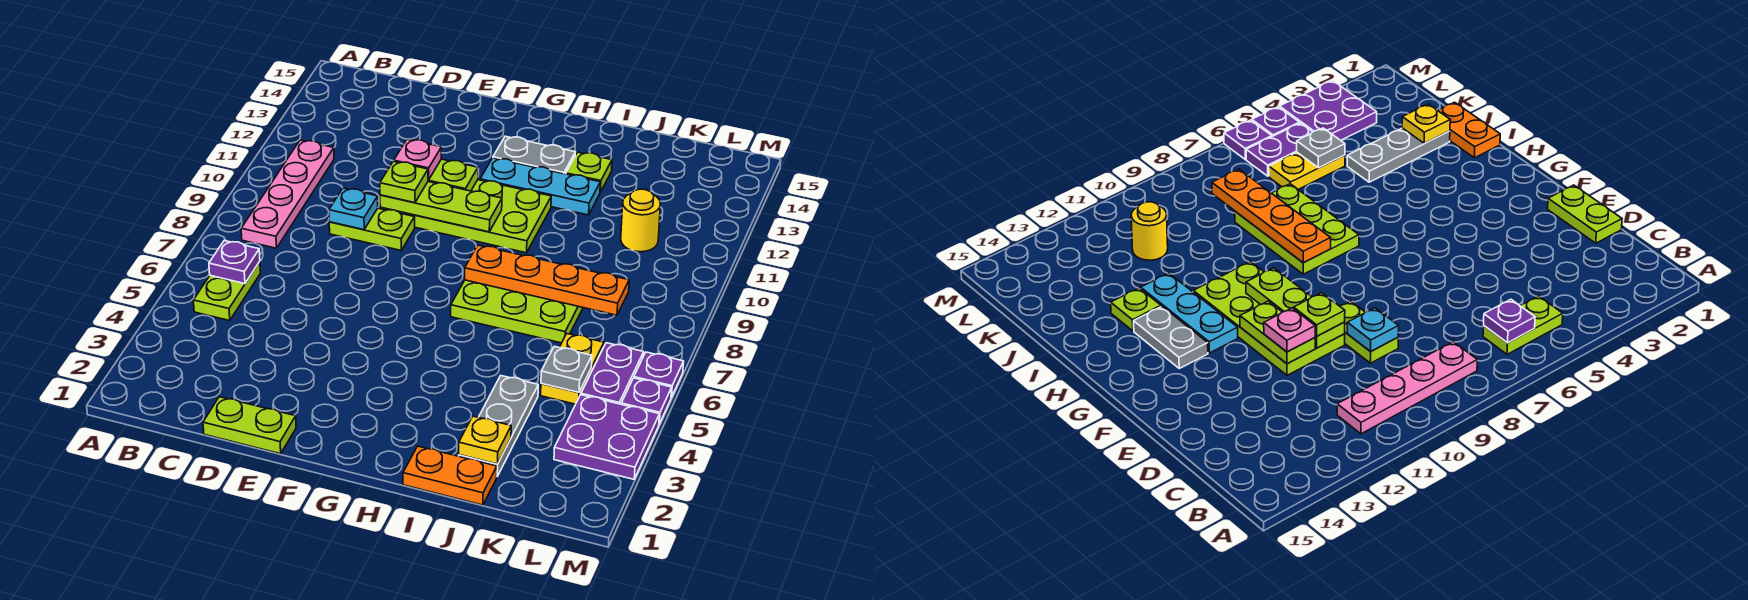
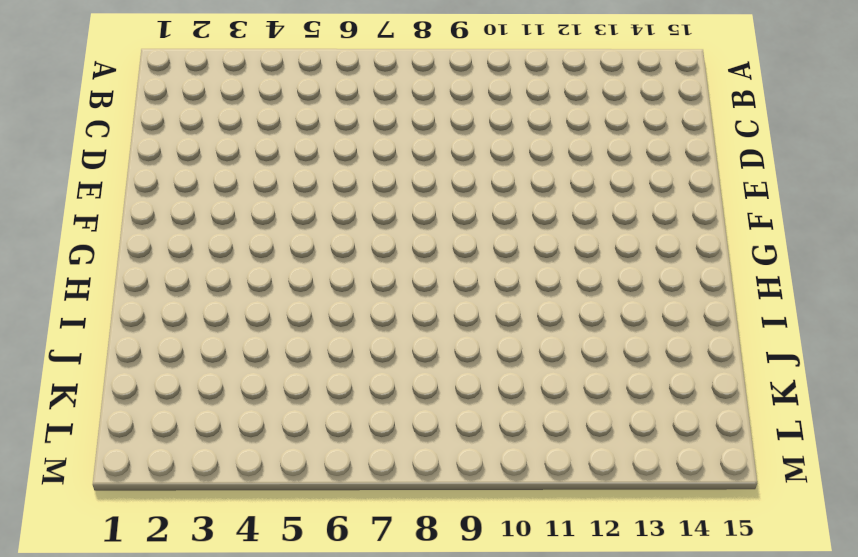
none -> lime 1x2 plate [193,262,261,321]
none -> pink 1x4 plate [241,140,334,248]
none -> lime 1x2 plate [203,397,296,454]

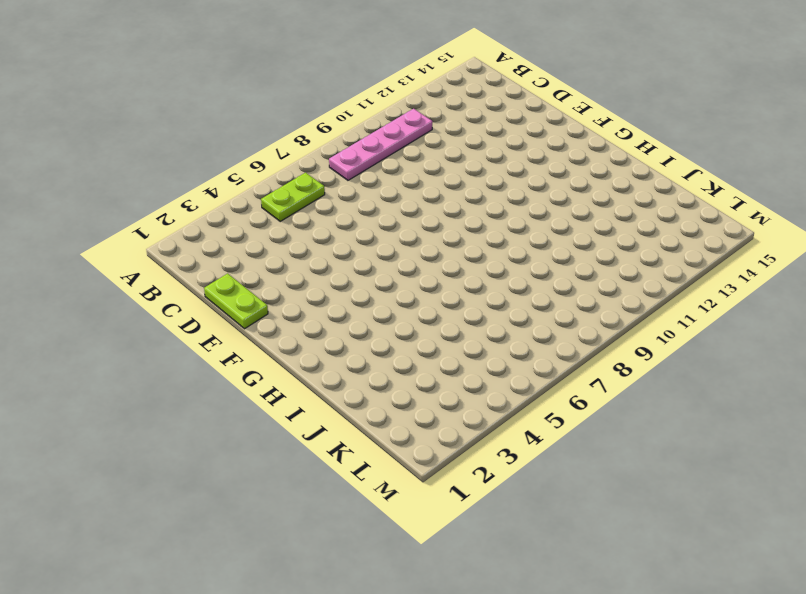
none -> lime 1x2 plate [329,208,415,250]
none -> lime 2x4 plate [380,180,551,253]
none -> cyan 1x3 plate [480,158,600,215]

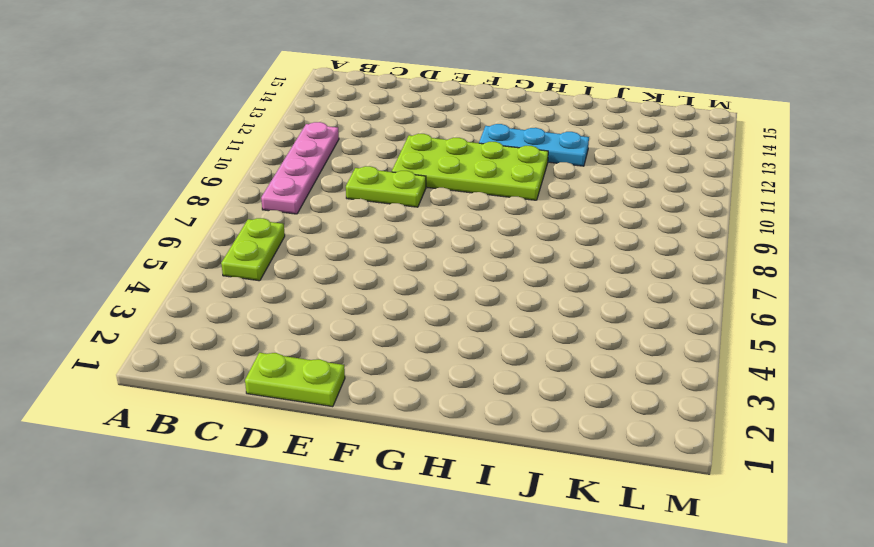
none -> grey 1x2 plate [493,136,575,174]
none -> lime 2x3 plate [451,280,583,343]
none -> orange 1x2 plate [403,446,497,505]

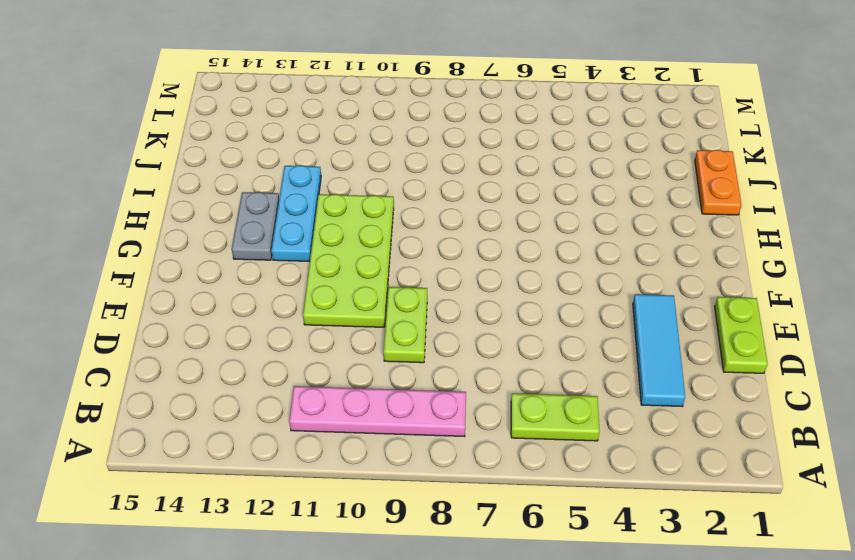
cyan 1x3 tile [633,294,685,406] -> none
none -> lime 2x3 plate [451,280,583,343]
none -> lime 1x1 plate [566,152,612,192]
none -> grey 1x3 plate [459,376,538,476]

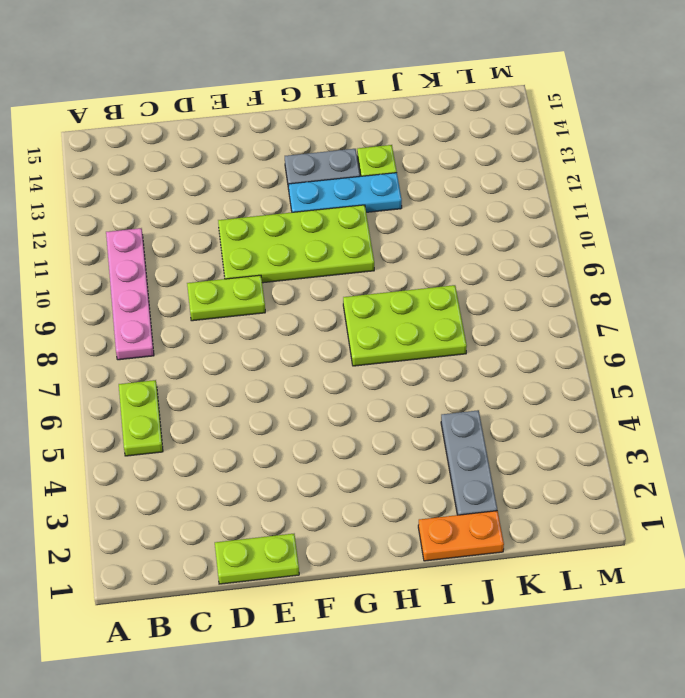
none -> yellow 1x2 plate [541,334,604,404]
none -> yellow 1x1 round brick [621,189,661,252]
none -> purple 2x2 plate [554,395,659,479]

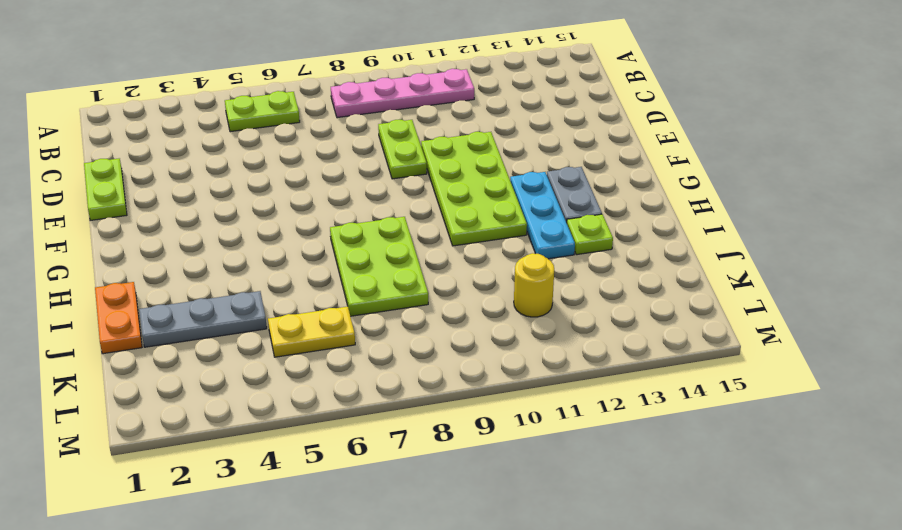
none -> purple 2x2 plate [554,395,659,479]
none -> purple 1x2 plate [581,343,644,404]
none -> purple 1x1 plate [621,378,672,424]

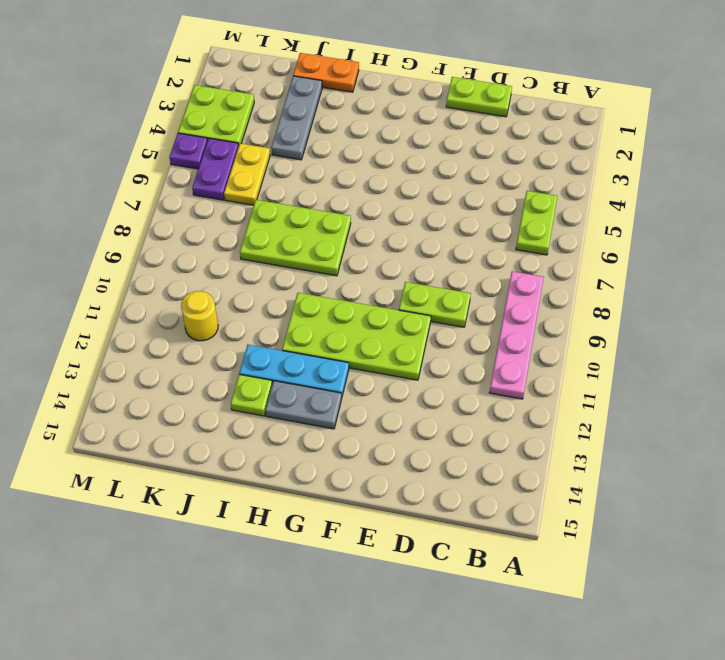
lime 2x2 plate [178,85,254,145] -> purple 2x2 plate [554,395,659,479]
none -> purple 1x1 plate [634,352,684,398]
none -> purple 1x1 plate [209,241,260,284]
none -> cyan 1x1 plate [329,188,378,230]

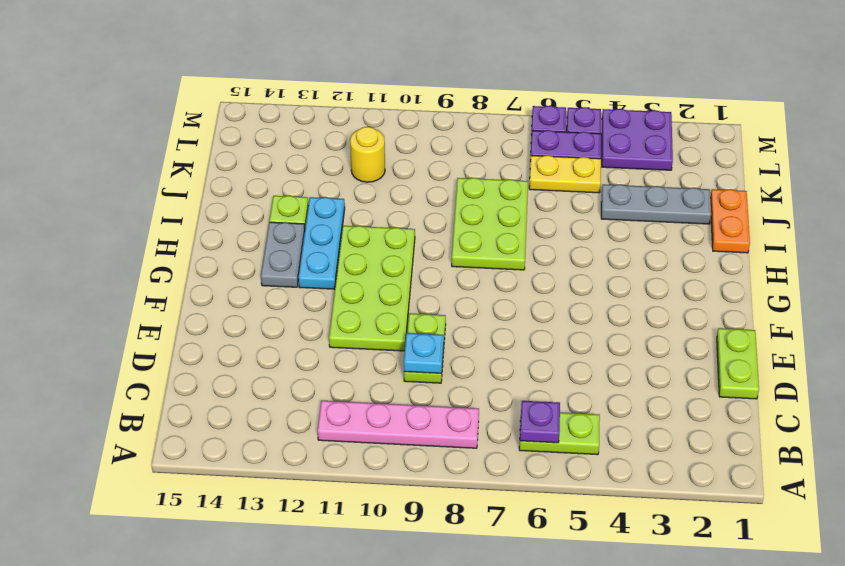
none -> lime 1x3 plate [380,182,502,232]
none -> lime 1x2 plate [428,159,478,191]
none -> orange 1x4 plate [465,245,629,315]

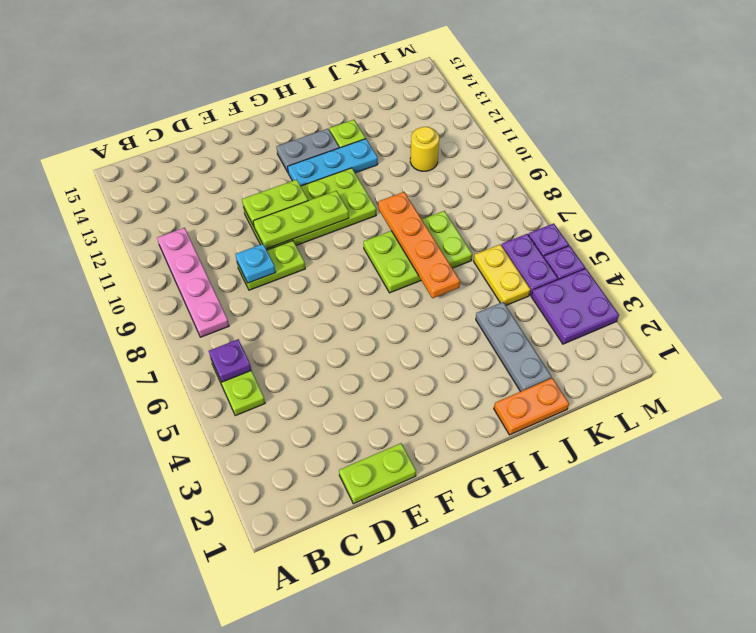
orange 1x4 plate [378,192,460,298] -> orange 1x4 plate turned to [465,245,629,315]
none -> yellow 1x1 plate [459,416,511,464]
none -> grey 1x1 plate [541,346,592,392]
none -> lime 1x1 plate [380,161,428,203]

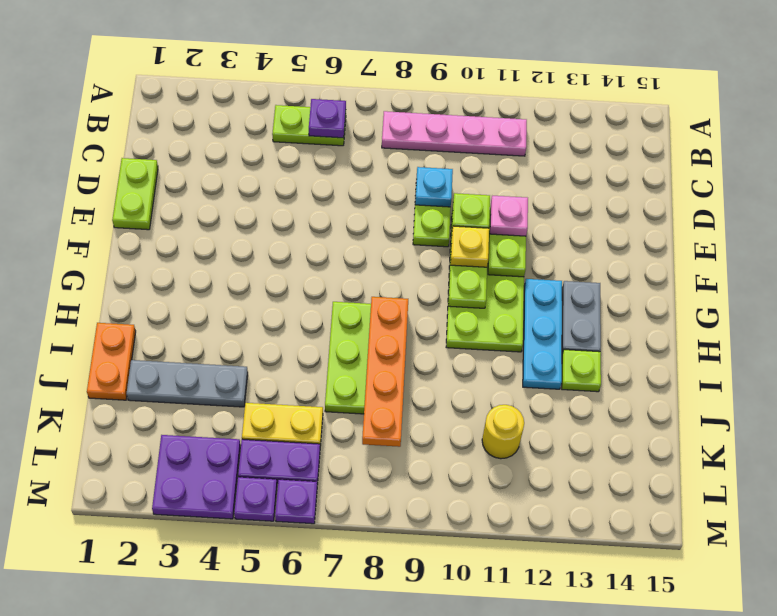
yellow 1x1 plate [451,226,489,267] -> yellow 1x1 plate moved to [459,416,511,464]
none -> grey 1x1 plate [541,346,592,392]

